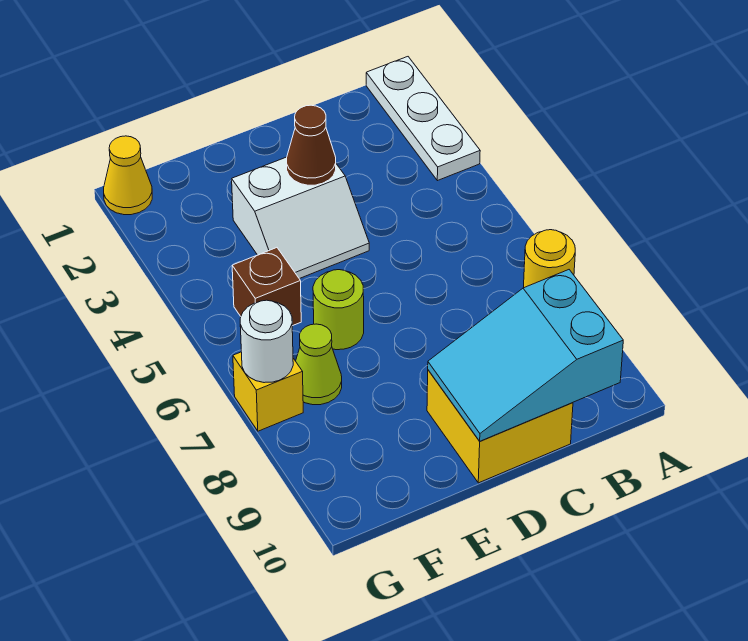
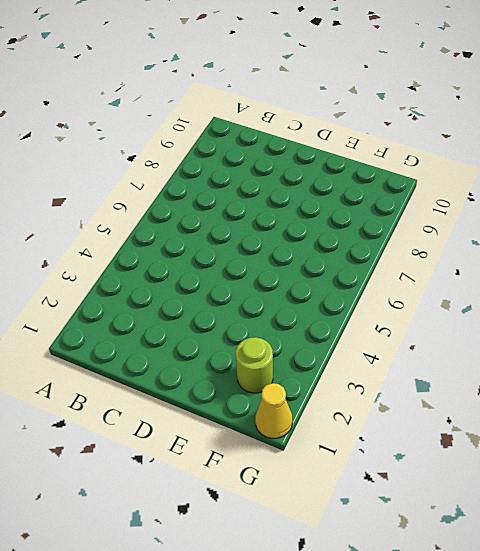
lime 1x1 round brick [236,337,273,393] -> lime 1x1 round brick moved to [313,270,364,350]
none -> white 1x3 plate [366,57,480,181]
none -> yellow 1x1 round brick [523,230,575,288]
none -> yellow 2x2 brick [427,370,573,483]

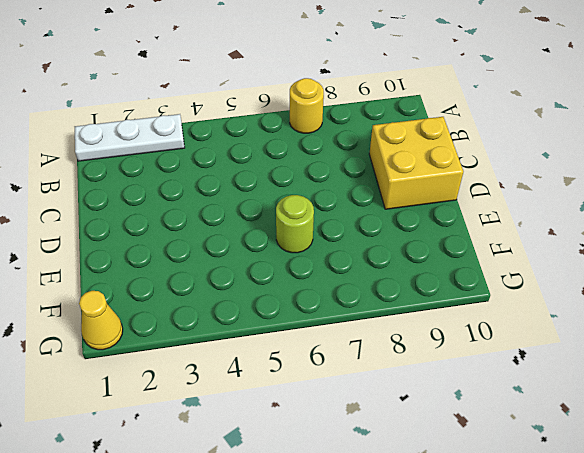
none -> white 2x2 slope [232,157,369,279]
none -> brown 1x1 brick [232,248,301,326]
none -> lime 1x1 cone [296,324,342,405]

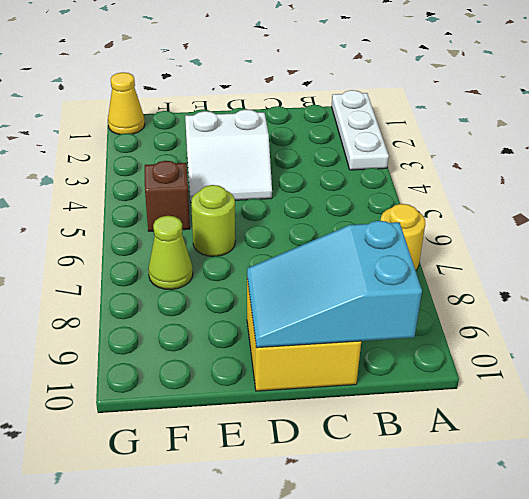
none -> yellow 1x1 brick [233,352,303,431]
none -> brown 1x1 cone [287,105,336,185]
none -> white 1x1 round brick [240,300,293,383]

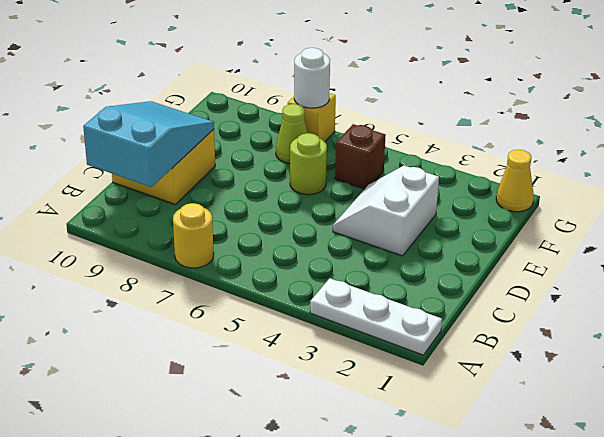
none -> brown 1x1 cone [287,105,336,185]

